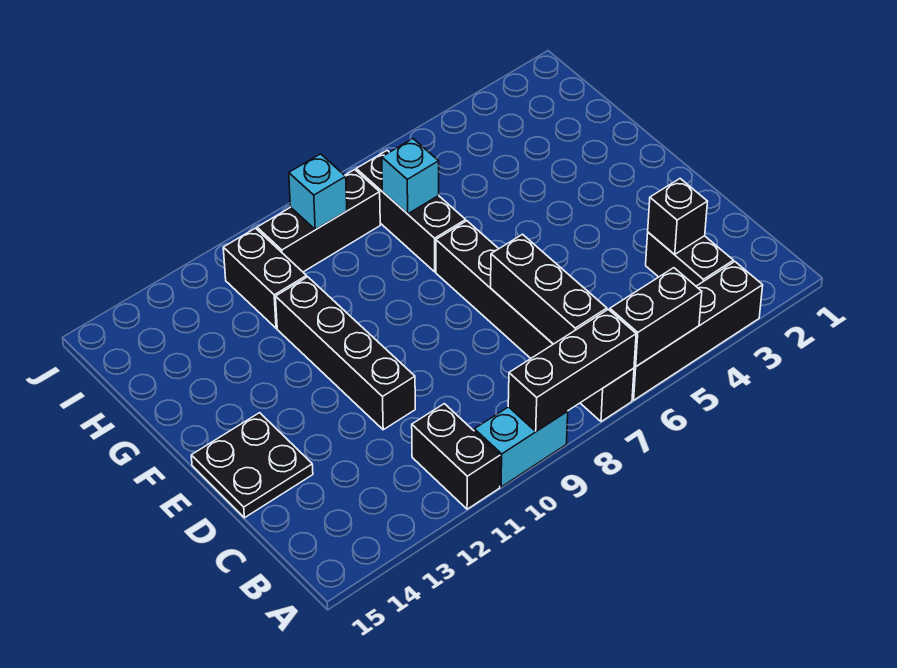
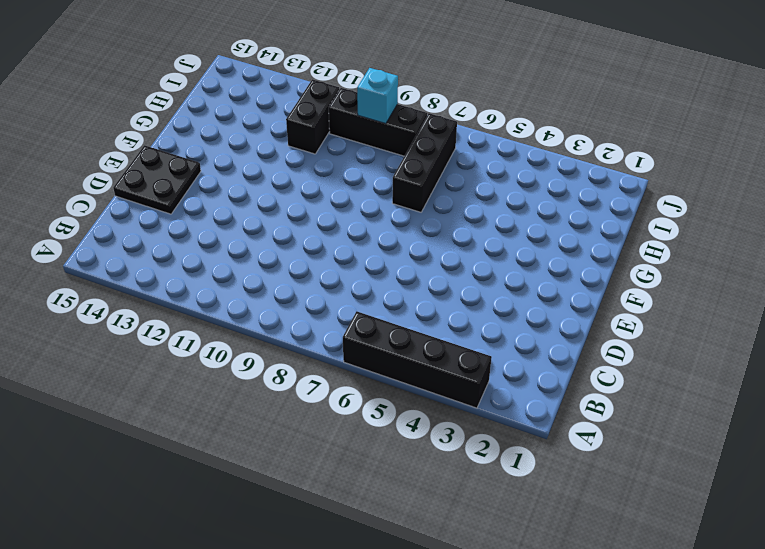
none -> black 1x6 brick [436,221,634,422]
none -> cyan 1x2 brick [474,407,568,487]
none -> black 1x2 brick [412,404,500,509]

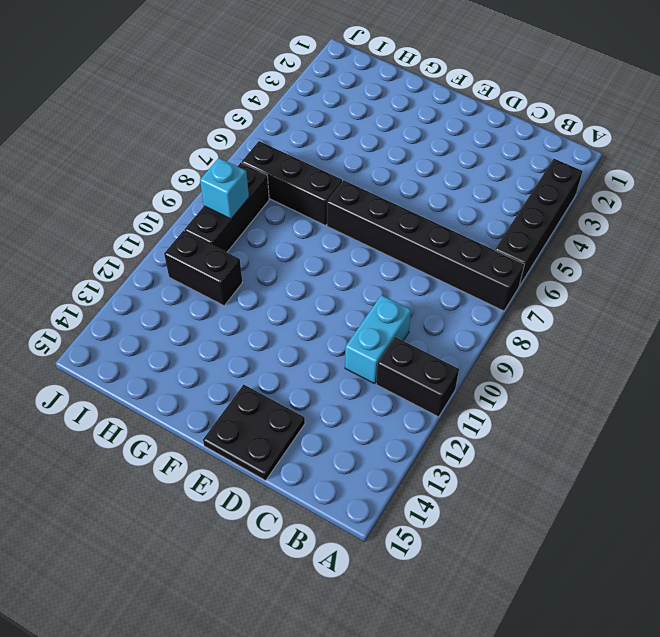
cyan 1x2 brick [345,295,411,384] -> cyan 1x2 brick moved to [474,407,568,487]
none -> black 1x2 brick [646,232,733,286]
none -> black 1x4 brick [276,277,415,430]
none -> black 1x2 brick [610,268,702,367]

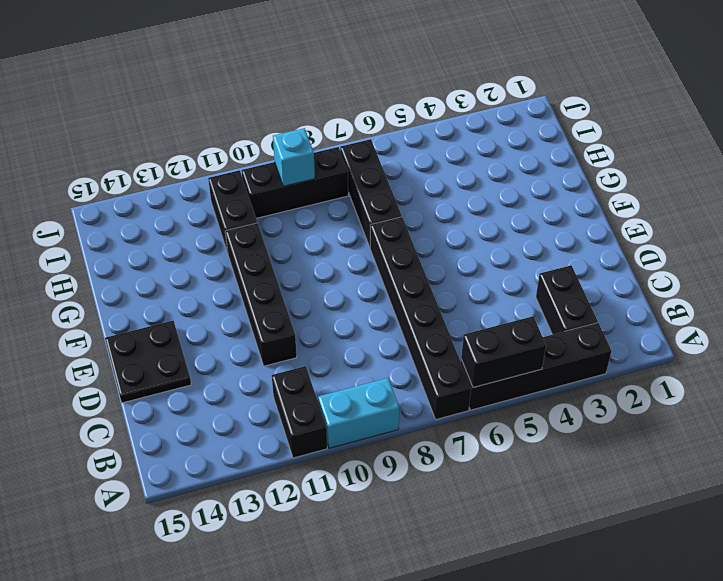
none -> black 1x3 brick [508,309,636,431]
none -> black 1x3 brick [491,234,607,344]
none -> black 1x1 brick [648,179,708,255]

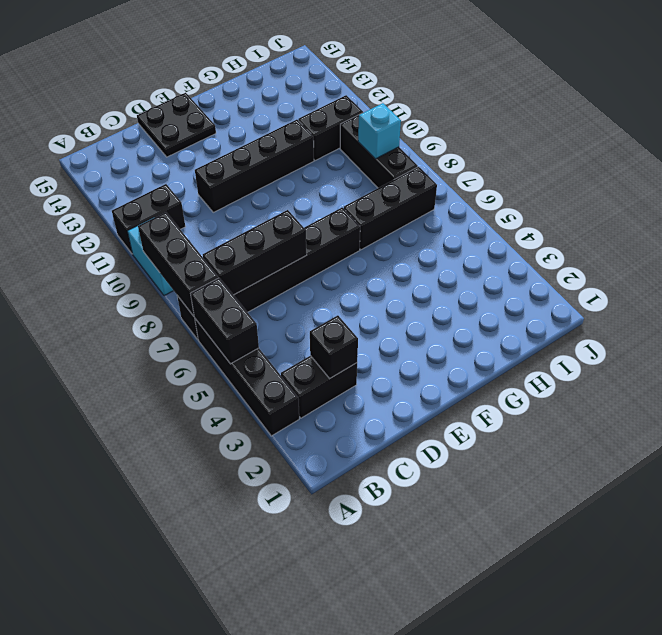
none -> cyan 1x1 brick [382,139,439,214]

